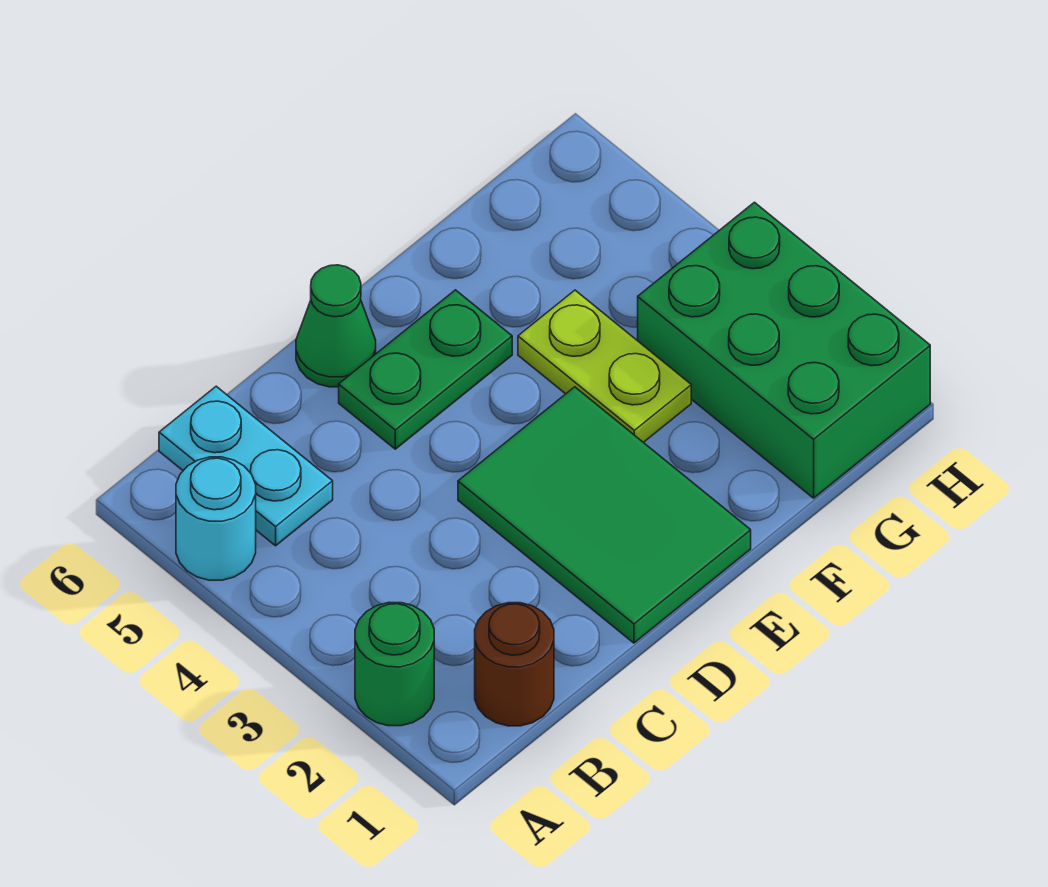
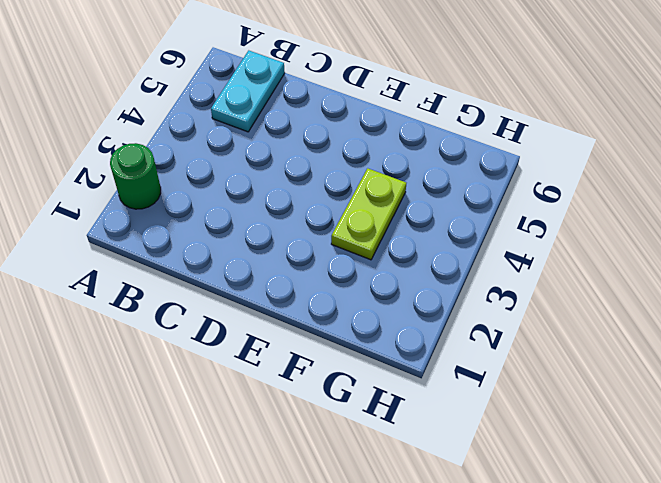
none -> cyan 1x1 round brick [176,457,256,580]
none -> brown 1x1 round brick [475,603,554,726]

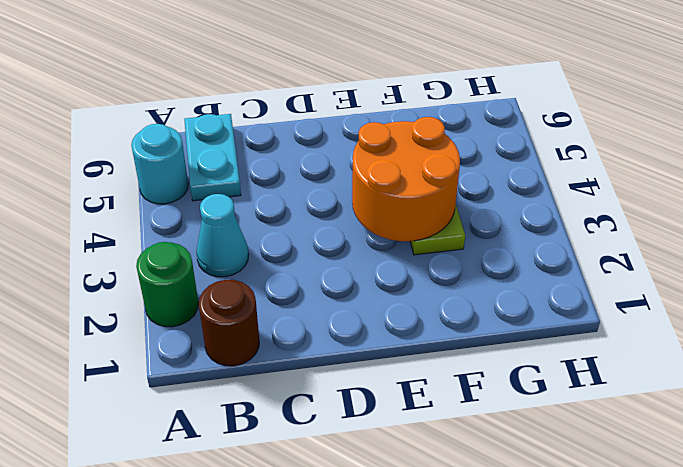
cyan 1x1 cone [196,194,249,277] -> none
orange 2x2 round brick [352,117,460,241] -> none
none -> green 2x3 tile [458,387,751,643]
none -> green 1x2 plate [339,290,512,449]

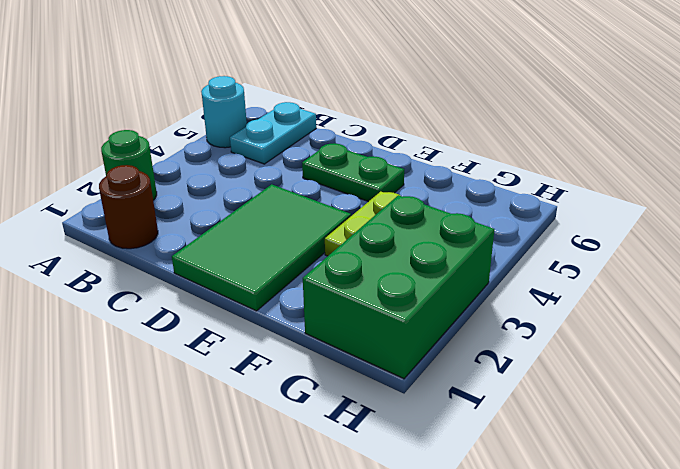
none -> green 1x1 cone [296,265,376,387]

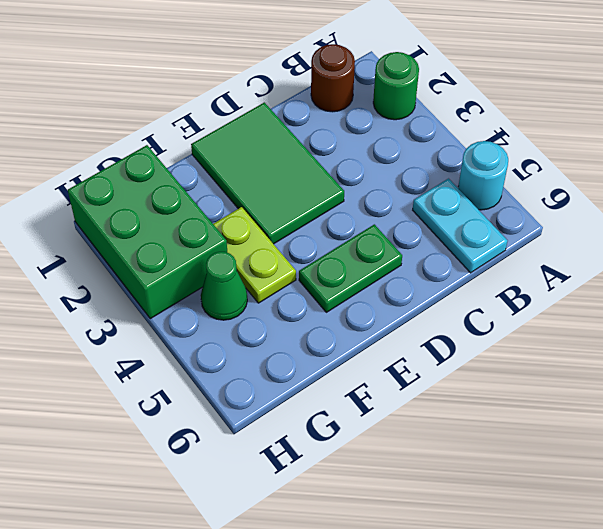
green 1x1 cone [201,252,247,320] -> green 1x1 cone moved to [296,265,376,387]

